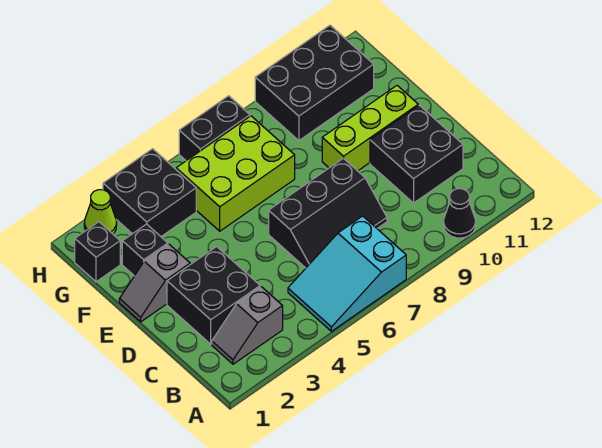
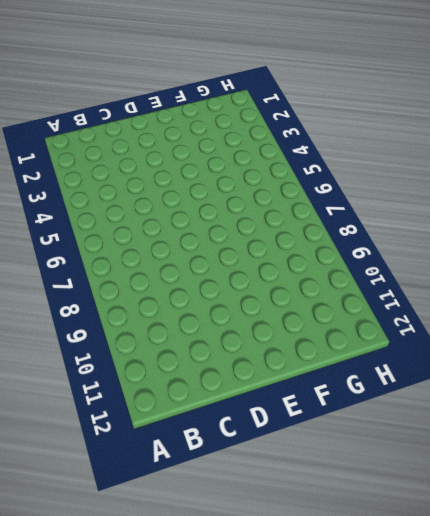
none -> cyan 2x3 slope [288,216,406,331]
none -> black 1x1 cone [444,189,476,238]
none -> grey 1x2 slope [212,287,283,364]

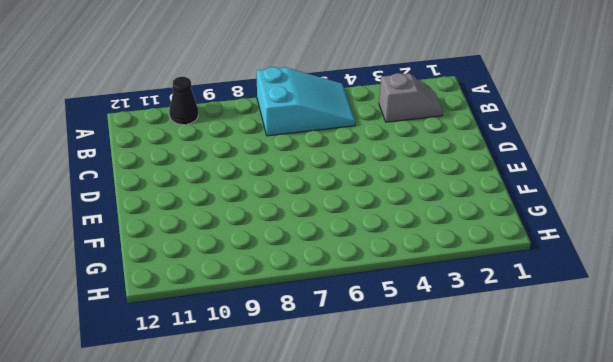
none -> black 2x2 brick [167,247,260,344]
none -> black 2x3 slope [269,158,387,268]
none -> black 2x2 brick [370,105,463,203]

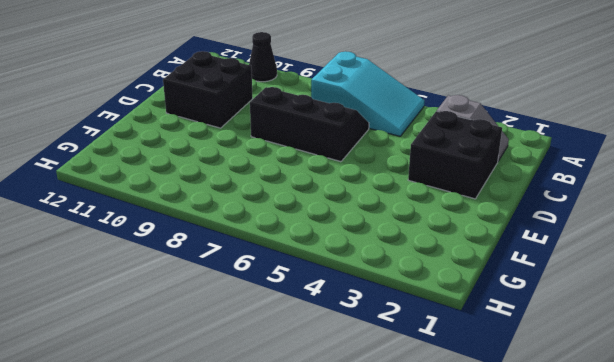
none -> grey 1x2 slope [119,244,190,322]
none -> lime 1x3 brick [322,86,418,171]
none -> black 1x1 brick [122,224,168,276]

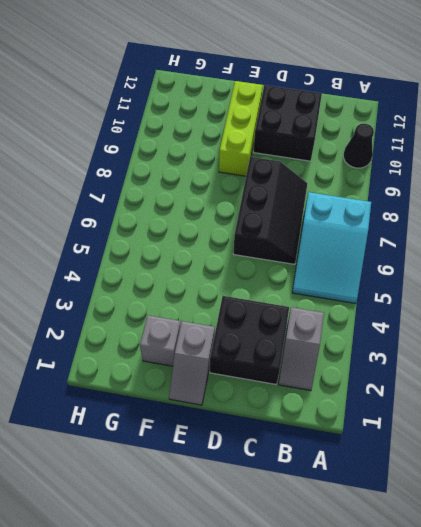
grey 1x1 brick [140,315,180,366] -> black 1x1 brick [122,224,168,276]
none -> lime 2x3 brick [176,116,295,231]
none -> black 1x1 brick [75,222,120,282]
none -> black 2x2 brick [103,149,196,236]

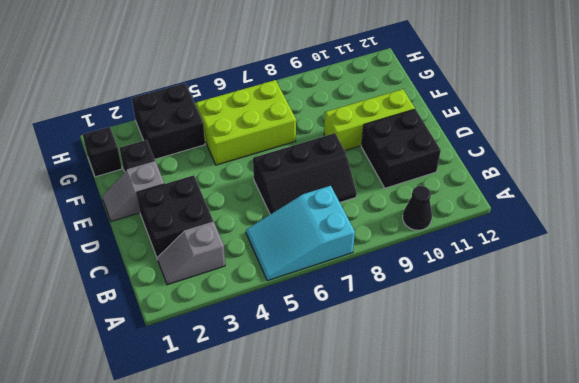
none -> black 2x3 brick [255,25,374,141]
none -> lime 1x1 cone [84,190,117,234]
none -> black 1x2 brick [179,96,250,161]

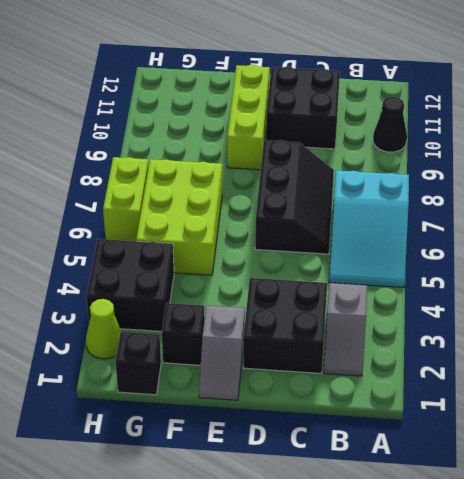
lime 1x2 brick [103,157,149,241] -> black 1x2 brick [179,96,250,161]
none -> black 2x3 brick [255,25,374,141]

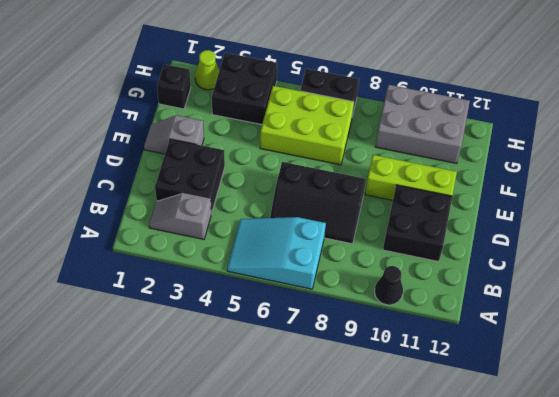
grey 2x3 brick [376,85,470,164] -> black 2x3 brick [255,25,374,141]
none -> black 1x1 brick [122,224,168,276]

